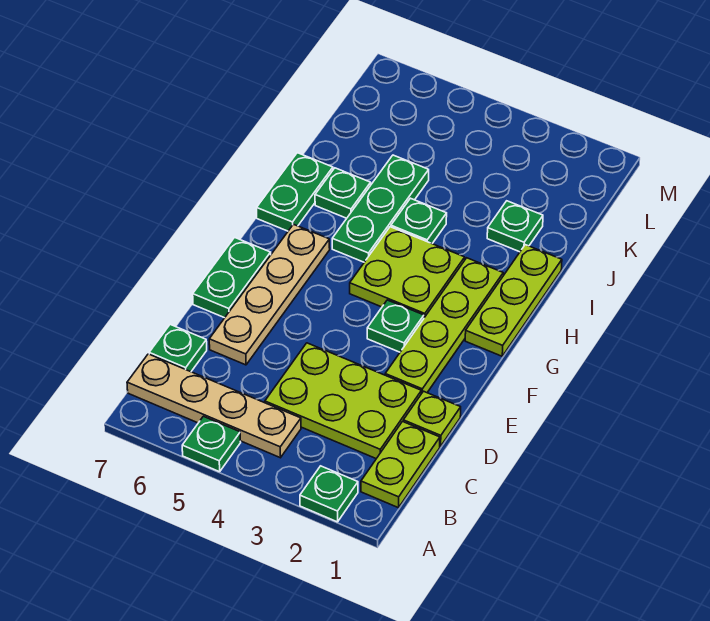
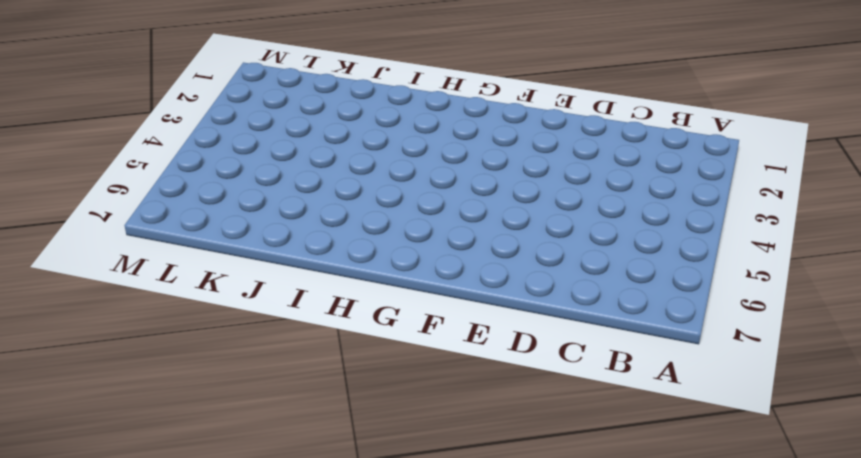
none -> green 1x1 plate [300,466,358,522]
none -> green 1x1 plate [182,416,241,472]
none -> lime 1x2 plate [361,422,440,508]

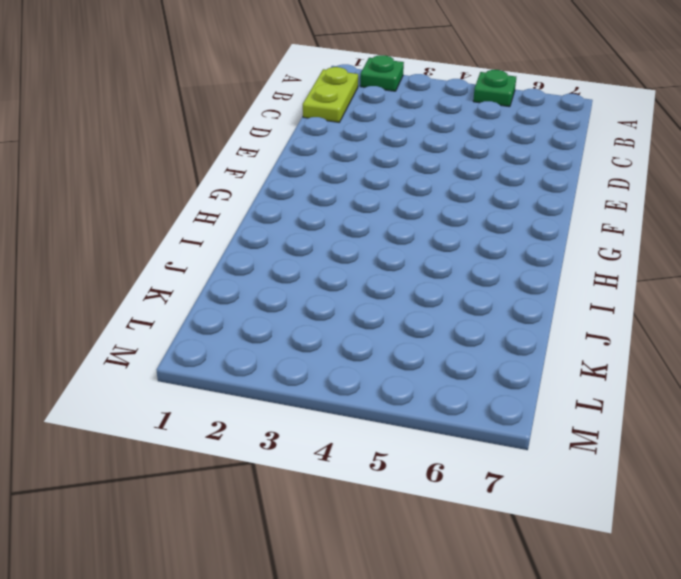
none -> tan 1x4 plate [127,354,301,458]
none -> lime 2x3 plate [265,343,421,459]
none -> green 1x1 plate [149,324,207,372]

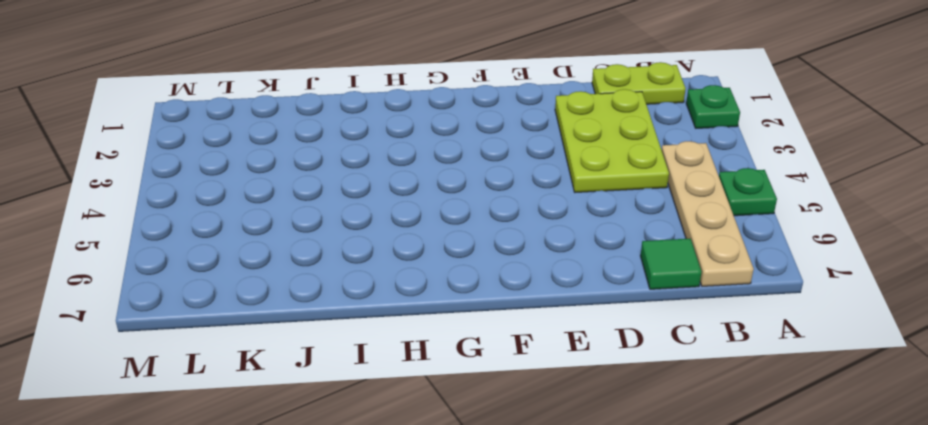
green 1x1 tile [641,239,701,289] -> green 1x1 plate [149,324,207,372]
none -> lime 1x1 plate [403,391,461,446]
none -> tan 1x4 plate [209,224,330,365]
none -> lime 1x4 plate [385,258,503,394]

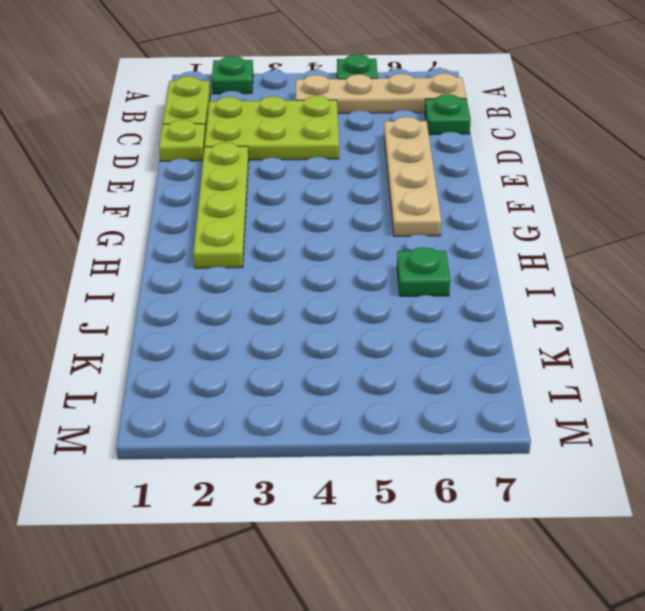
none -> green 1x2 plate [193,237,271,318]
none -> green 1x1 plate [367,300,424,352]
none -> lime 1x3 plate [465,245,562,356]

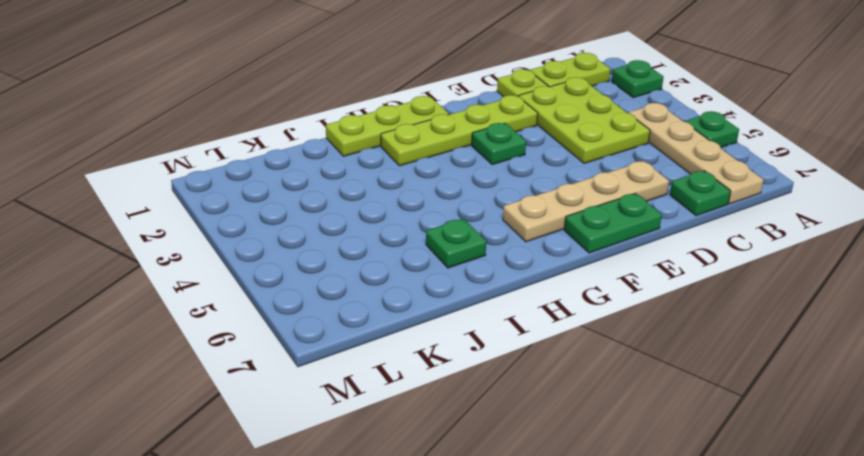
none -> lime 2x2 plate [350,227,465,318]
none -> green 1x3 plate [332,155,429,262]
none -> green 1x2 plate [257,153,333,231]

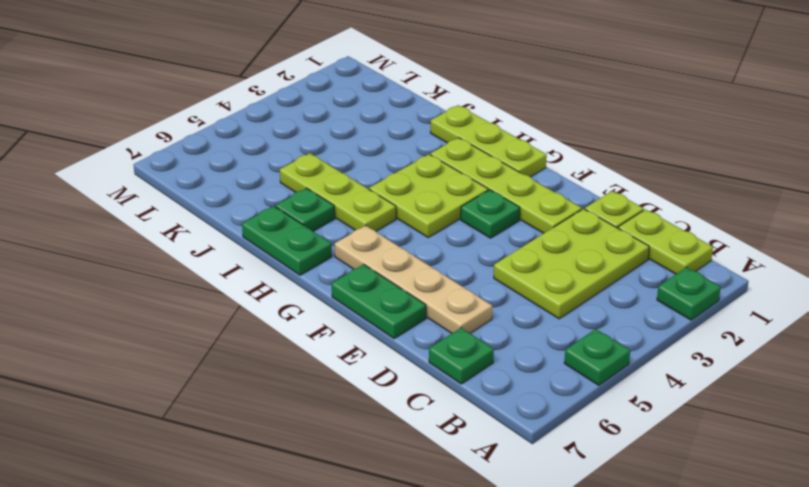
lime 1x3 plate [280,153,396,231] -> green 1x3 plate [332,155,429,262]
none -> tan 1x4 plate [127,354,301,458]
none -> green 1x1 plate [391,198,447,244]
none -> green 1x1 plate [487,201,543,252]

